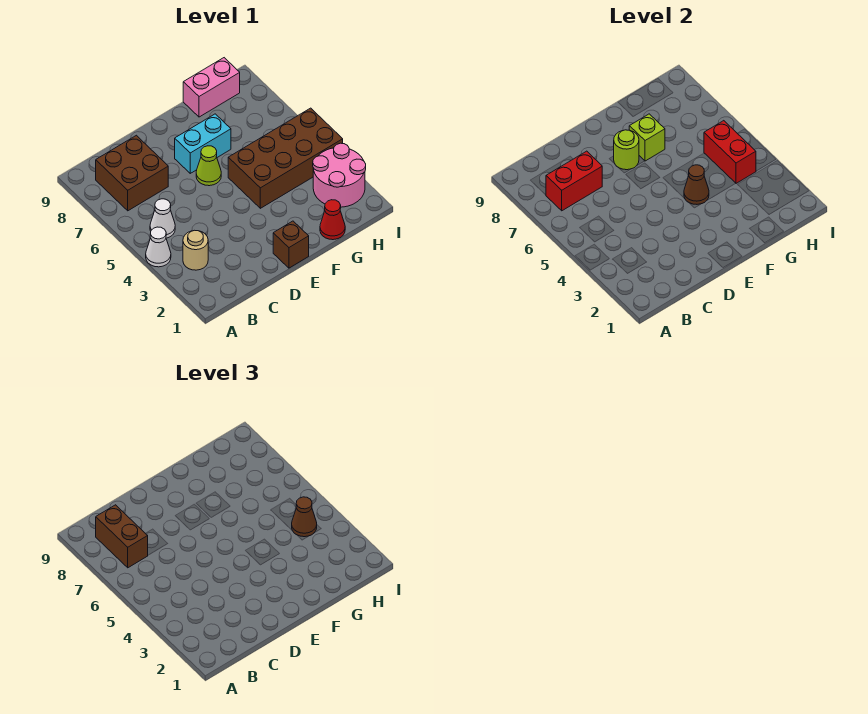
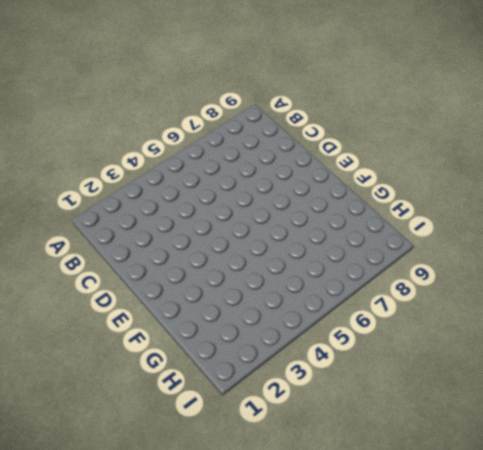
none -> white 1x1 cone [146,227,171,267]
none -> tan 1x1 round brick [183,230,208,270]
none -> white 1x1 cone [150,199,175,238]

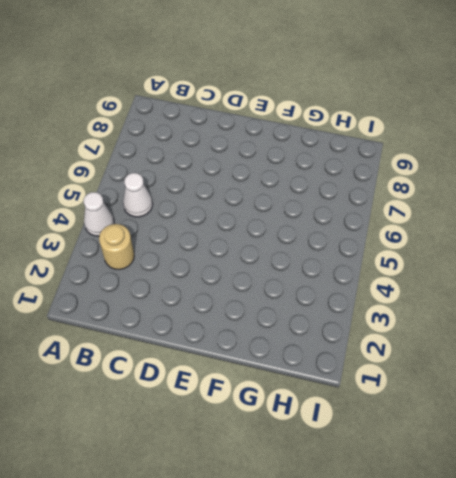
none -> brown 2x2 brick [96,135,168,211]
none -> brown 1x1 brick [273,221,309,268]
none -> lime 1x1 cone [196,146,221,186]

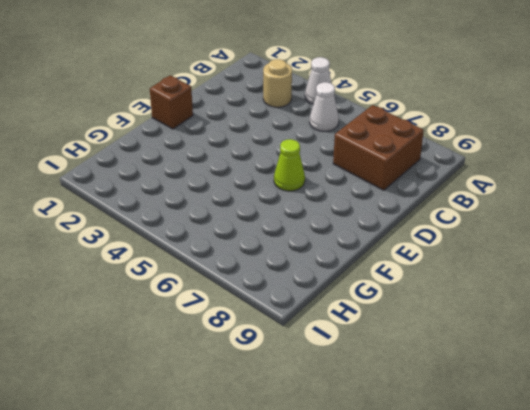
none -> cyan 1x2 brick [175,114,231,173]
none -> brown 2x4 brick [228,108,343,208]
none -> red 1x1 cone [320,200,345,240]

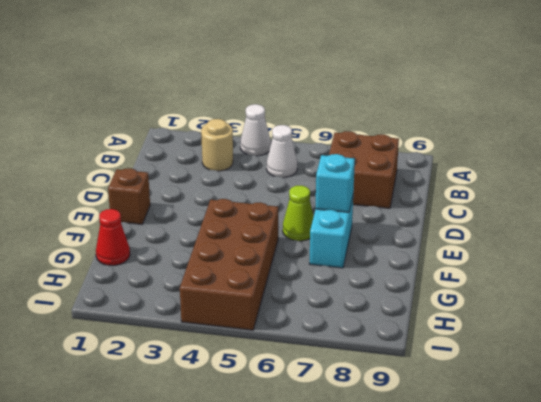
cyan 1x1 brick [315,154,355,212] -> lime 1x1 round brick [614,130,639,170]
none -> pink 1x2 brick [183,58,240,117]
none -> pink 2x2 round brick [313,143,366,207]
none -> red 1x2 brick [546,151,602,211]

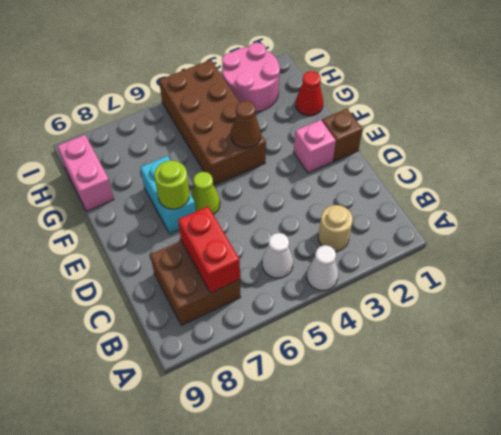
pink 1x1 brick [294,120,336,173] -> none
none -> lime 1x1 brick [629,114,665,161]
none -> red 1x2 brick [704,121,756,183]
none -> brown 1x2 brick [96,505,148,568]

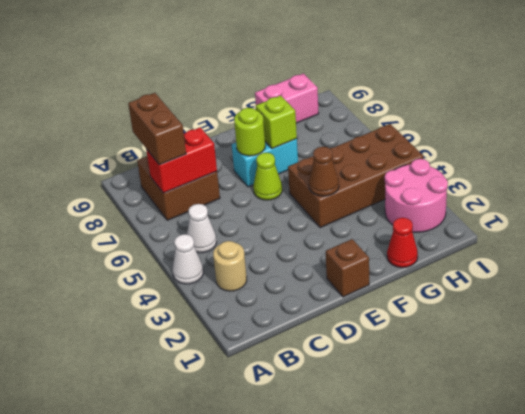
none -> red 1x2 brick [704,121,756,183]
none -> brown 1x1 cone [292,497,317,537]

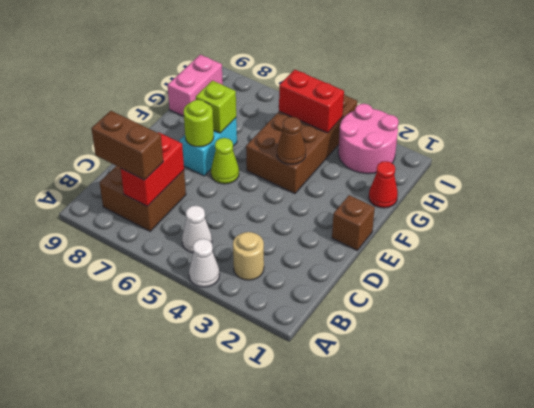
none -> brown 1x1 cone [292,497,317,537]

